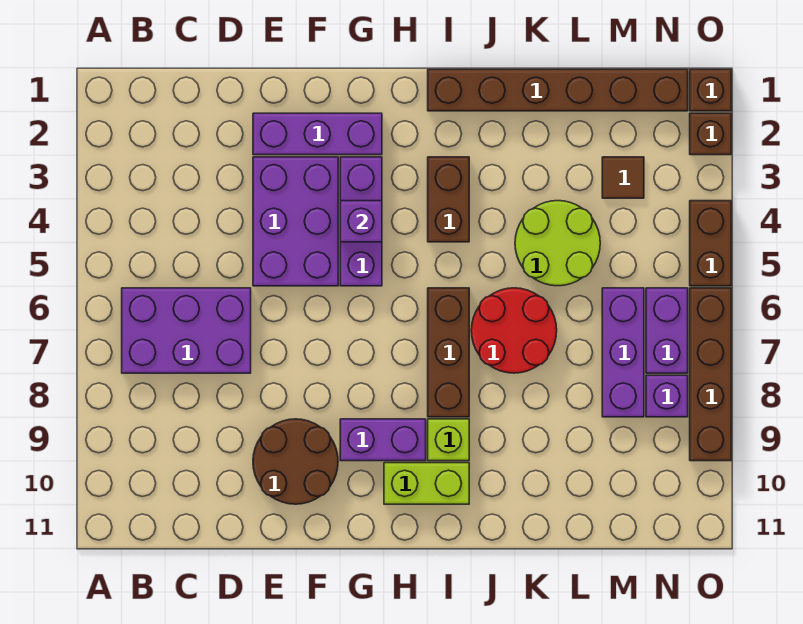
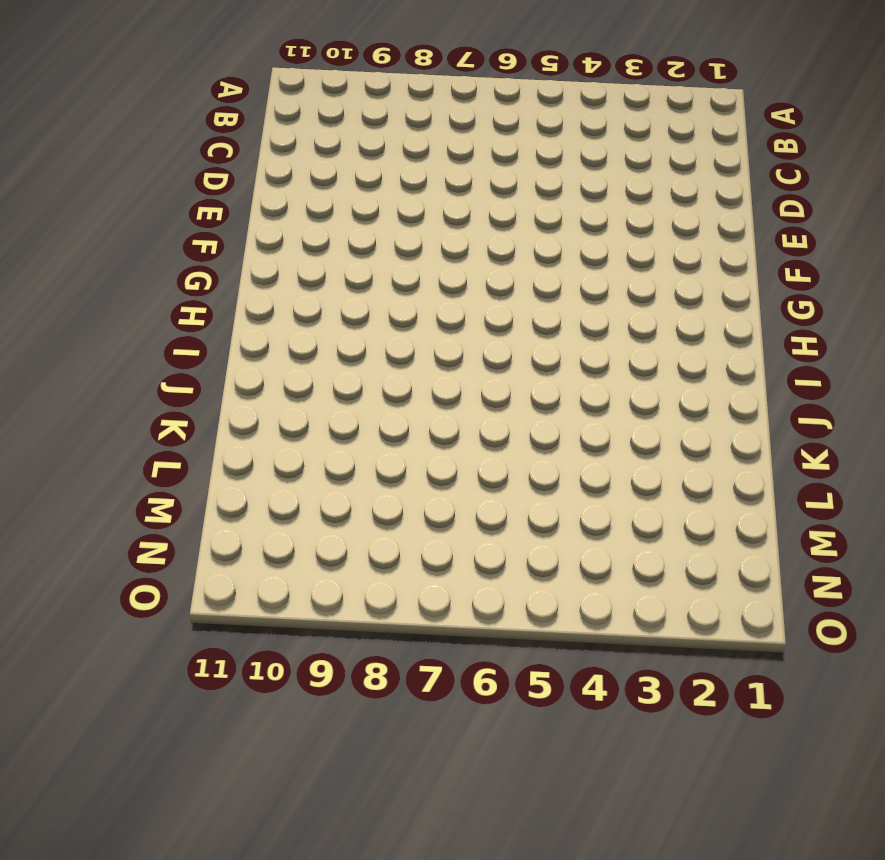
none -> purple 2x3 brick [122,288,251,373]
none -> purple 1x3 brick [253,113,382,155]
none -> purple 2x3 brick [253,157,338,286]

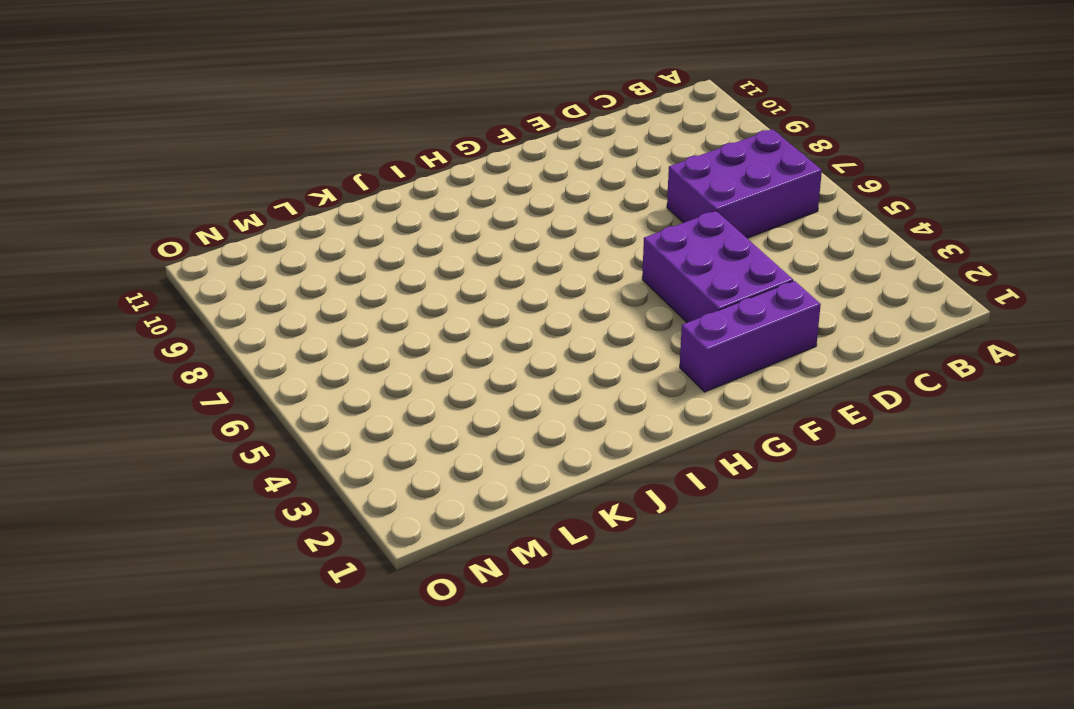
none -> brown 2x2 round brick [253,419,338,504]
none -> purple 1x3 brick [340,157,382,286]
none -> purple 1x2 brick [340,419,426,461]

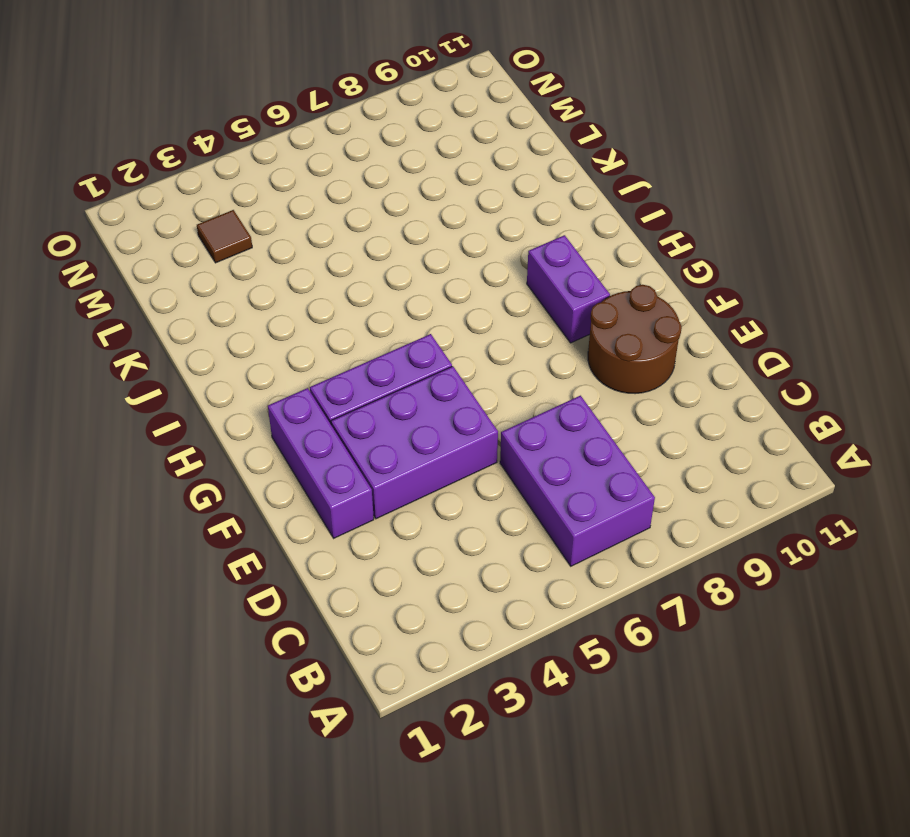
none -> lime 1x2 brick [384,463,469,504]
none -> brown 1x6 brick [428,69,688,111]
none -> brown 1x2 brick [428,157,469,242]

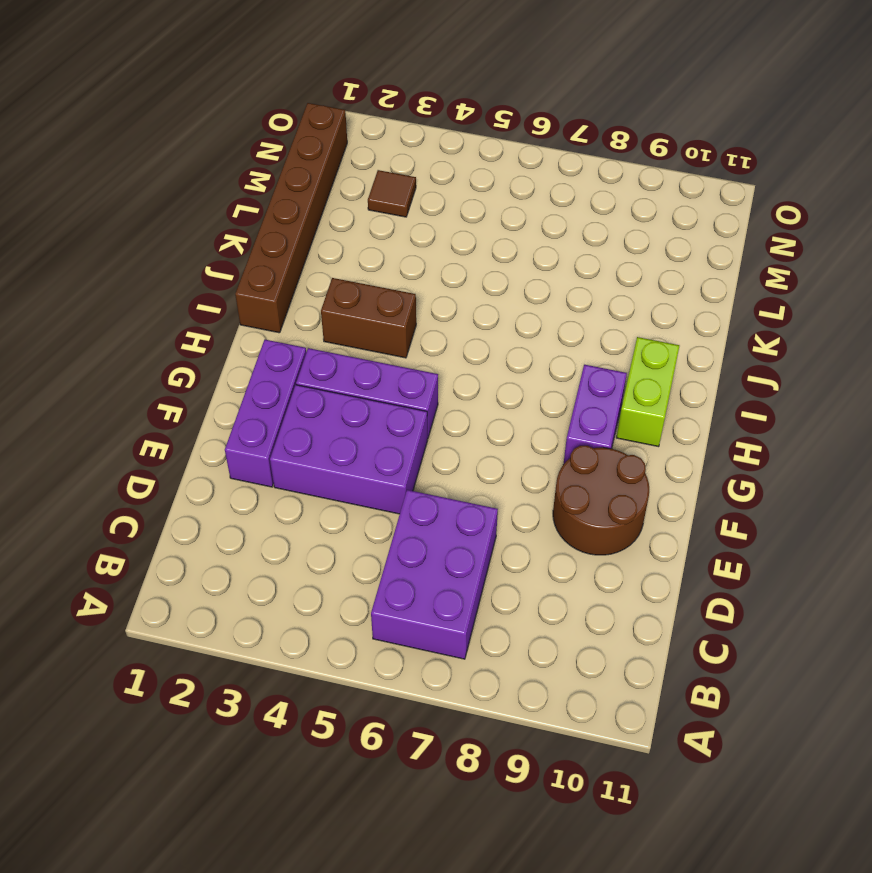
none -> brown 1x3 brick [428,288,469,417]
none -> lime 1x1 brick [428,419,469,461]
none -> red 2x2 round brick [471,288,557,373]

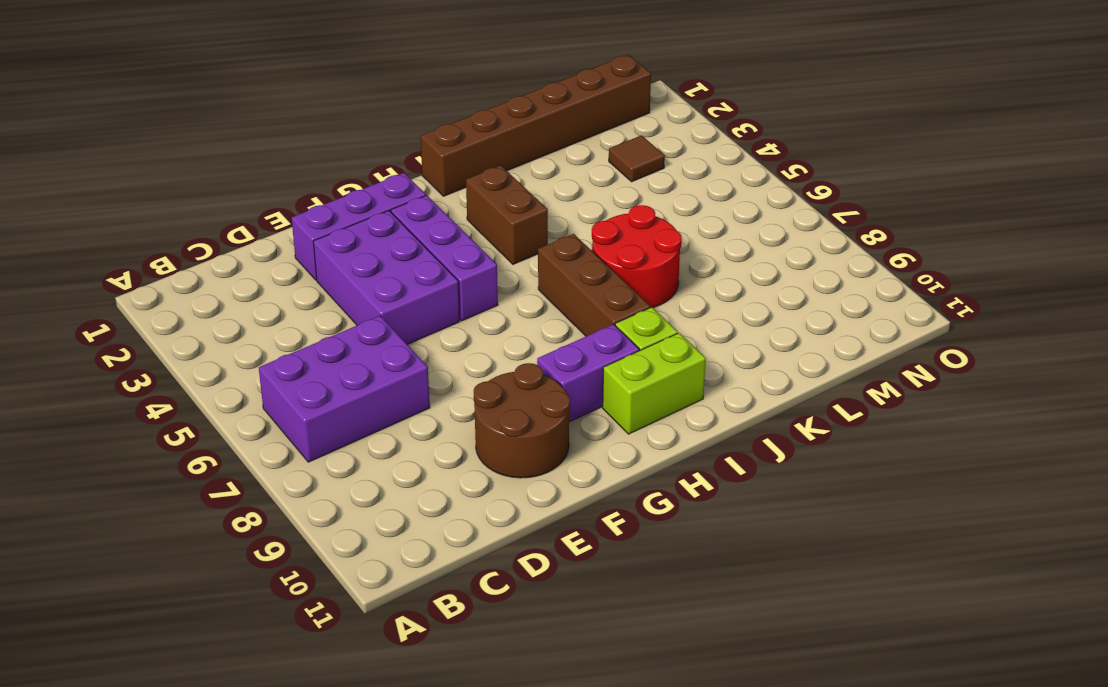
none -> lime 2x2 round brick [515,201,600,286]
none -> purple 1x3 brick [602,288,644,417]
none -> purple 1x2 brick [646,288,688,373]

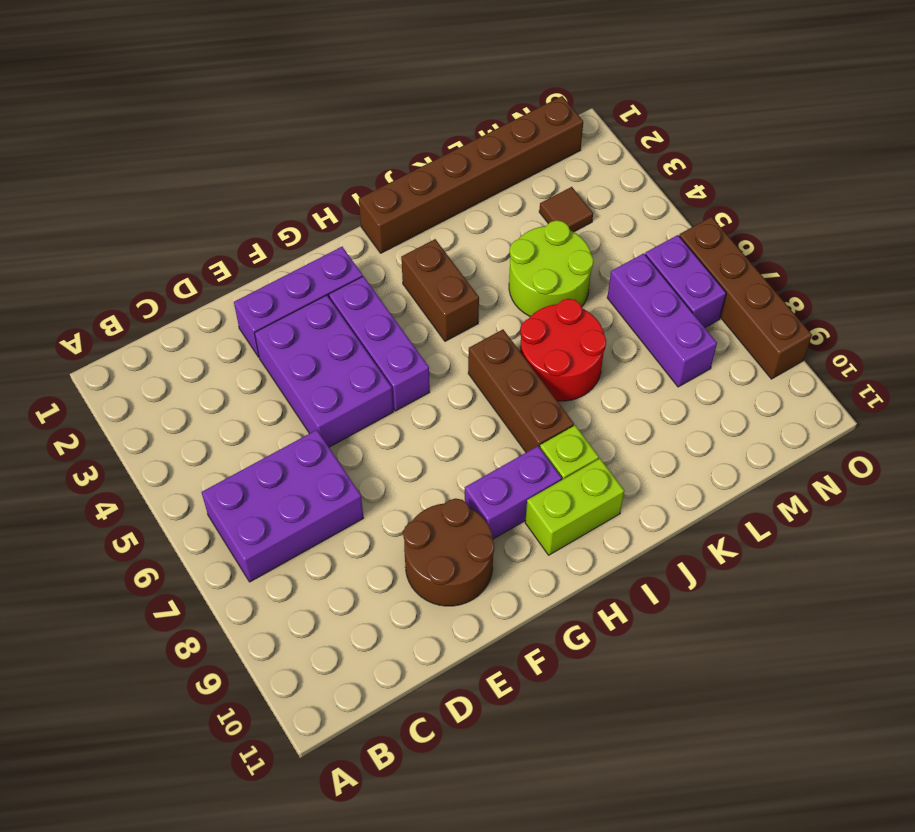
none -> purple 1x1 brick [646,375,688,417]
none -> brown 1x1 brick [690,69,731,111]
none -> brown 1x1 brick [690,113,731,155]

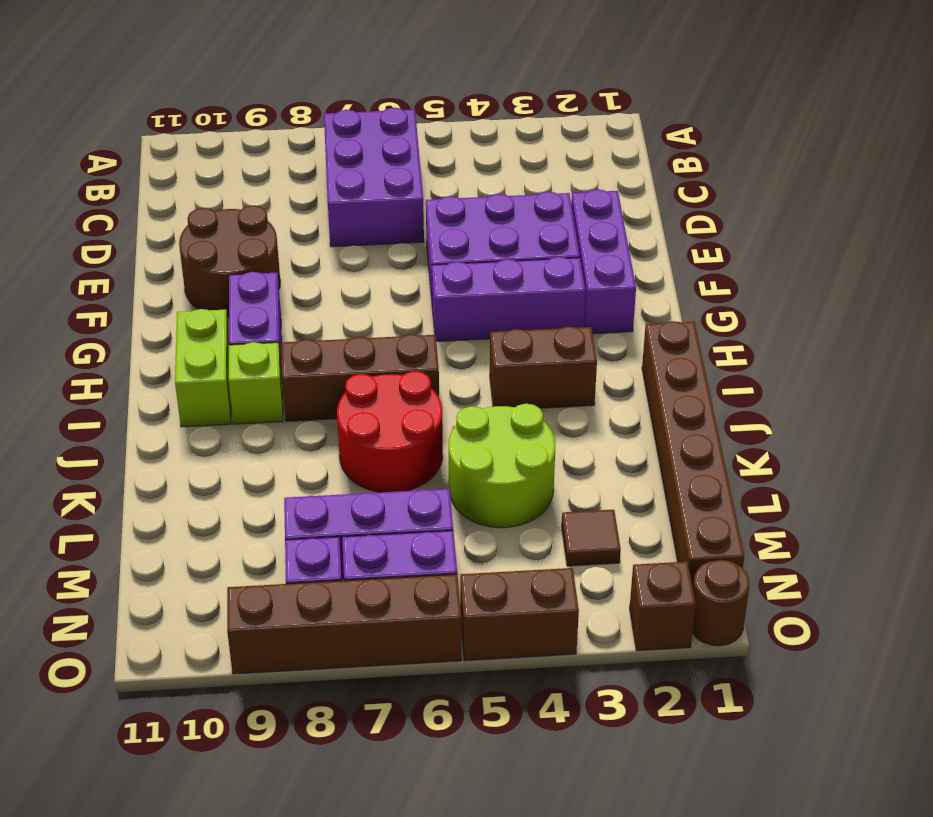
brown 1x1 round brick [692,560,749,646] -> brown 1x1 brick [690,69,731,111]
none -> purple 1x1 brick [340,201,382,242]

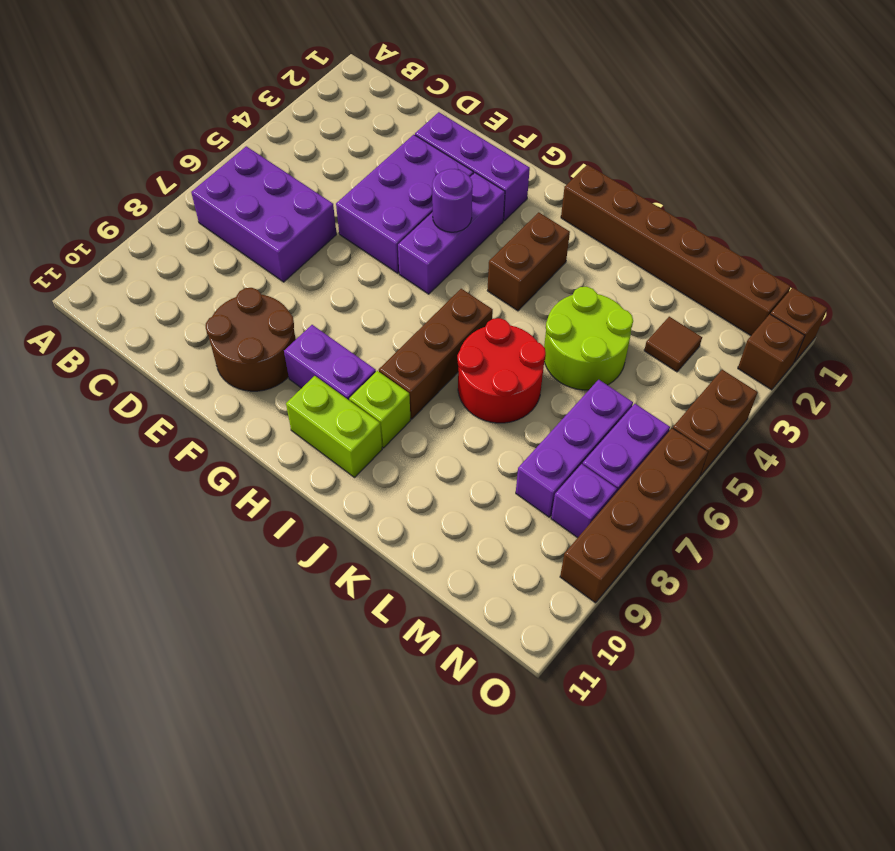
purple 1x1 round brick [432,169,473,232] -> purple 1x1 brick [340,201,382,242]

